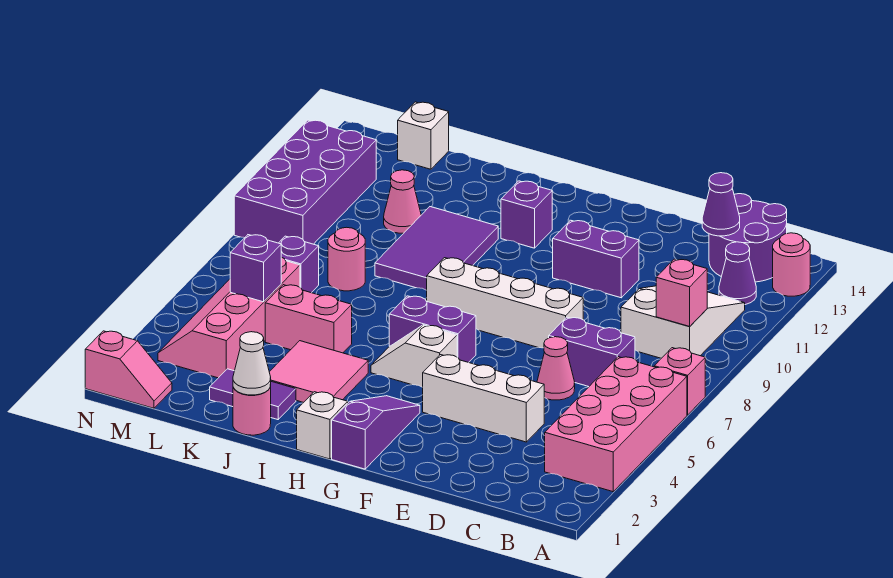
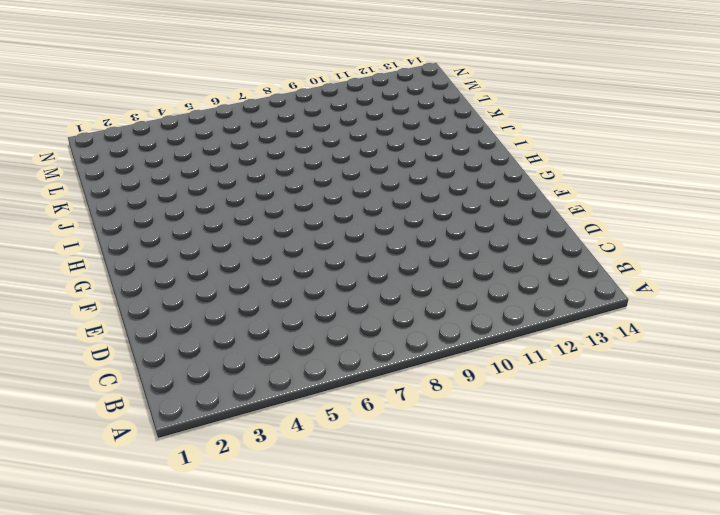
none -> pink 2x4 brick [545,357,687,492]
none -> pink 1x1 brick [654,348,705,415]
none -> pink 1x1 round brick [773,233,810,296]
none -> white 2x3 slope [621,286,745,358]

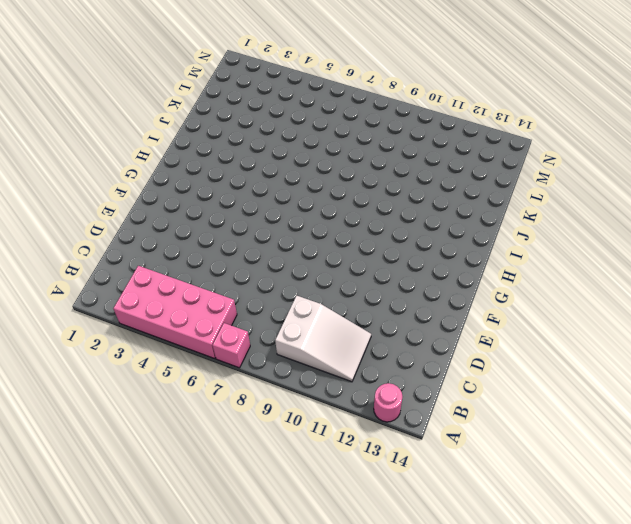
none -> purple 1x1 cone [719,242,756,305]
none -> purple 2x2 round brick [709,194,787,282]
none -> purple 1x2 brick [549,317,635,387]
none -> white 1x3 brick [423,355,544,442]

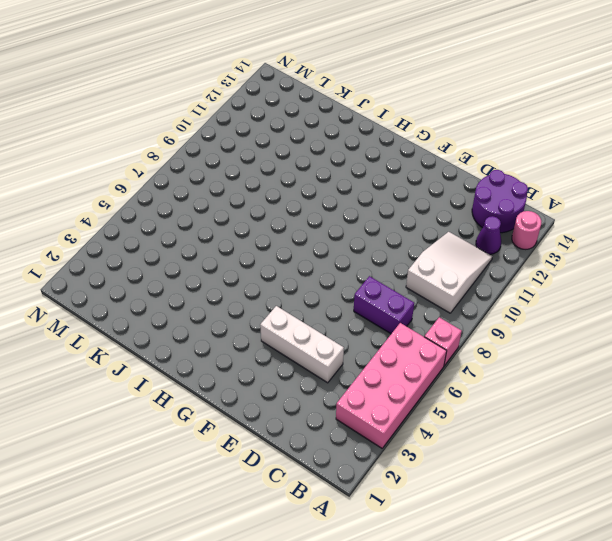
none -> pink 1x1 cone [537,337,575,400]
none -> white 1x4 brick [427,258,583,348]
none -> purple 1x2 brick [553,220,639,298]
none -> purple 1x3 slope [332,396,420,469]

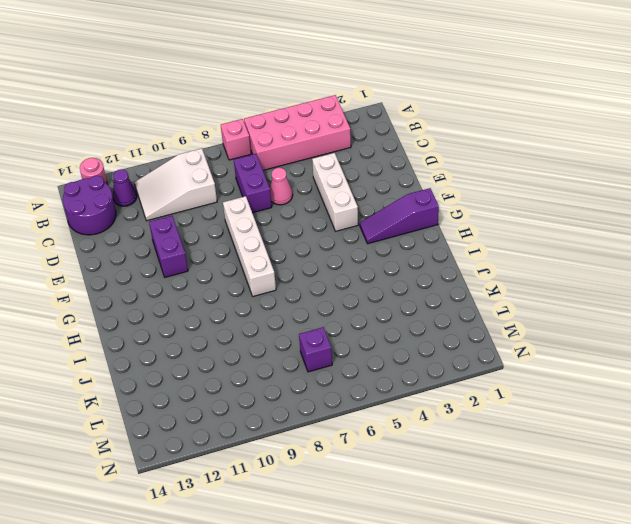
none -> white 1x2 slope [371,325,457,387]
none -> purple 1x2 brick [389,296,476,363]
none -> white 1x1 brick [297,392,348,459]
none -> purple 1x1 brick [501,181,552,248]

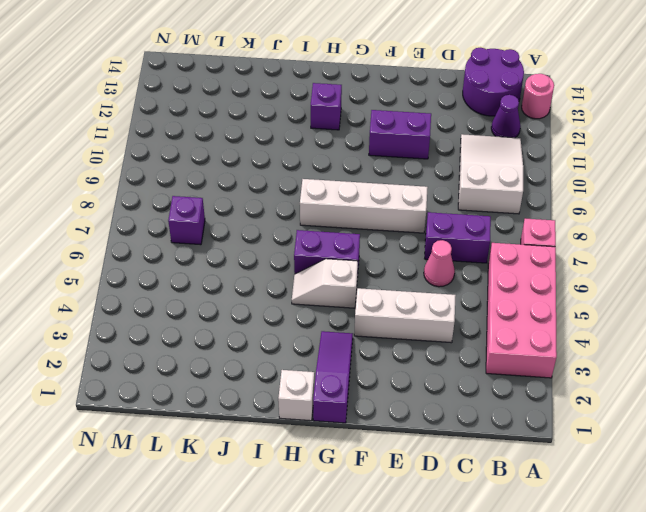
none -> pink 2x2 tile [269,341,368,403]
none -> purple 2x3 tile [375,207,498,290]
none -> pink 1x1 round brick [233,385,271,435]
none -> purple 1x2 tile [210,369,296,420]

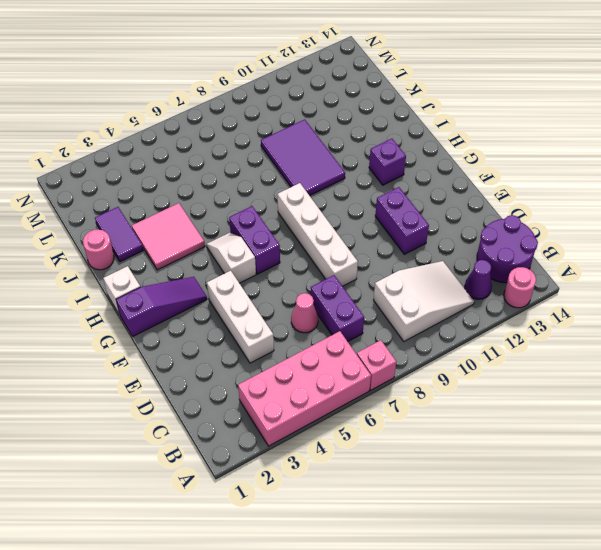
purple 2x3 tile [261,119,345,196] -> purple 2x3 tile turned to [375,207,498,290]
none -> pink 1x2 brick [265,285,352,353]
none -> pink 1x1 round brick [328,227,365,291]
none -> pink 1x1 cone [384,170,421,233]
none -> pink 2x4 slope [158,257,300,378]

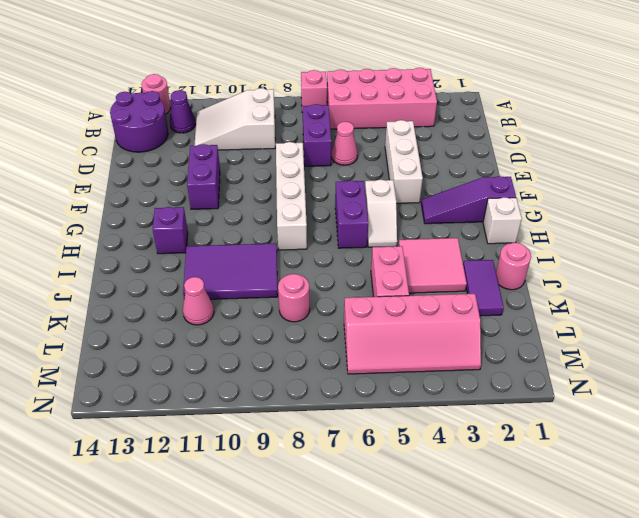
none -> purple 1x1 brick [279,236,319,293]
none -> white 1x1 brick [398,102,449,169]
none -> pink 1x2 slope [85,331,172,408]
none -> purple 2x4 brick [234,120,376,244]

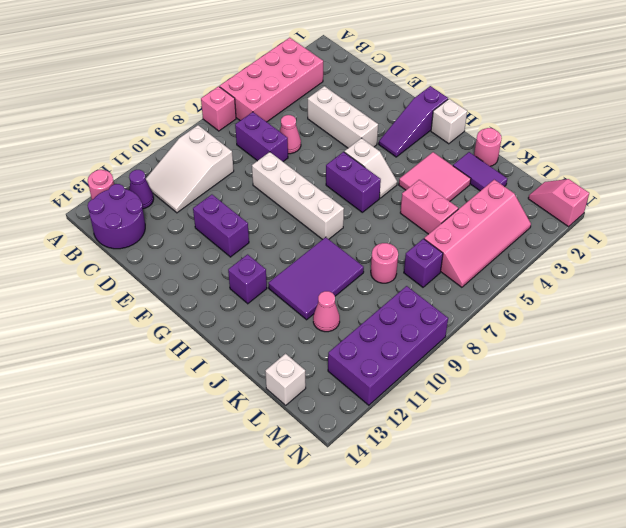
none -> pink 1x1 brick [656,259,707,327]
none -> purple 1x1 cone [702,173,740,236]
none -> white 1x1 cone [233,332,271,395]
none -> purple 1x1 brick [230,235,281,302]

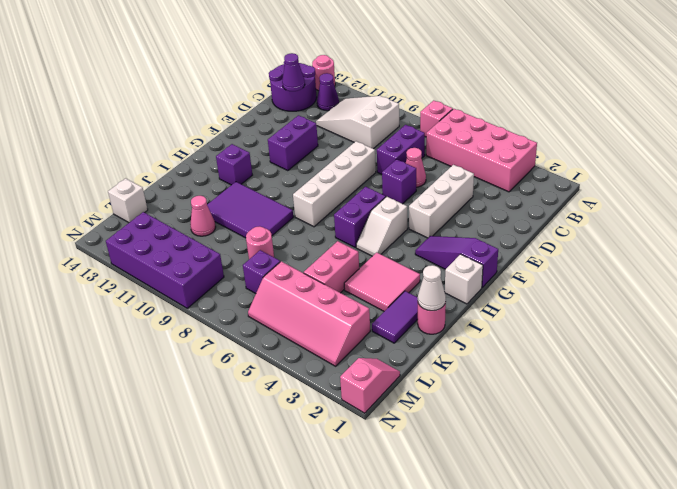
purple 1x1 brick [382,159,416,204] -> purple 1x1 brick moved to [230,235,281,302]
none -> pink 1x1 brick [656,259,707,327]

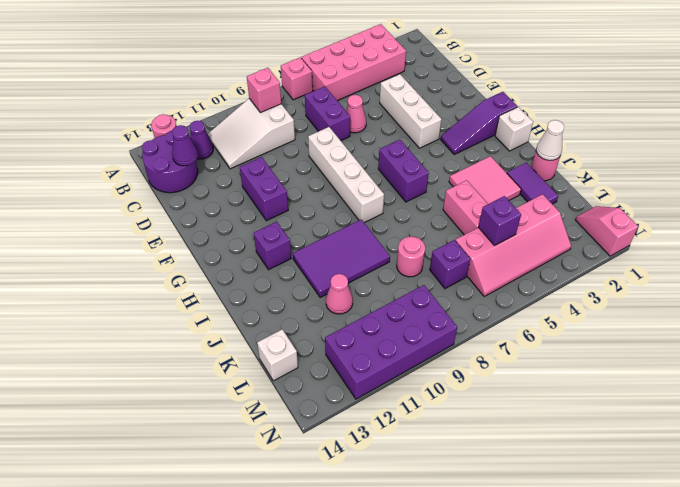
none -> white 1x2 slope [371,325,457,387]

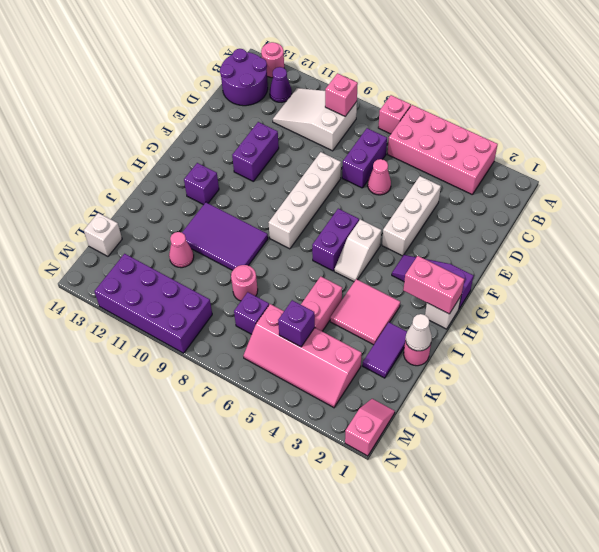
pink 1x2 brick [403,256,464,314] -> none
none -> purple 1x1 cone [702,173,740,236]

